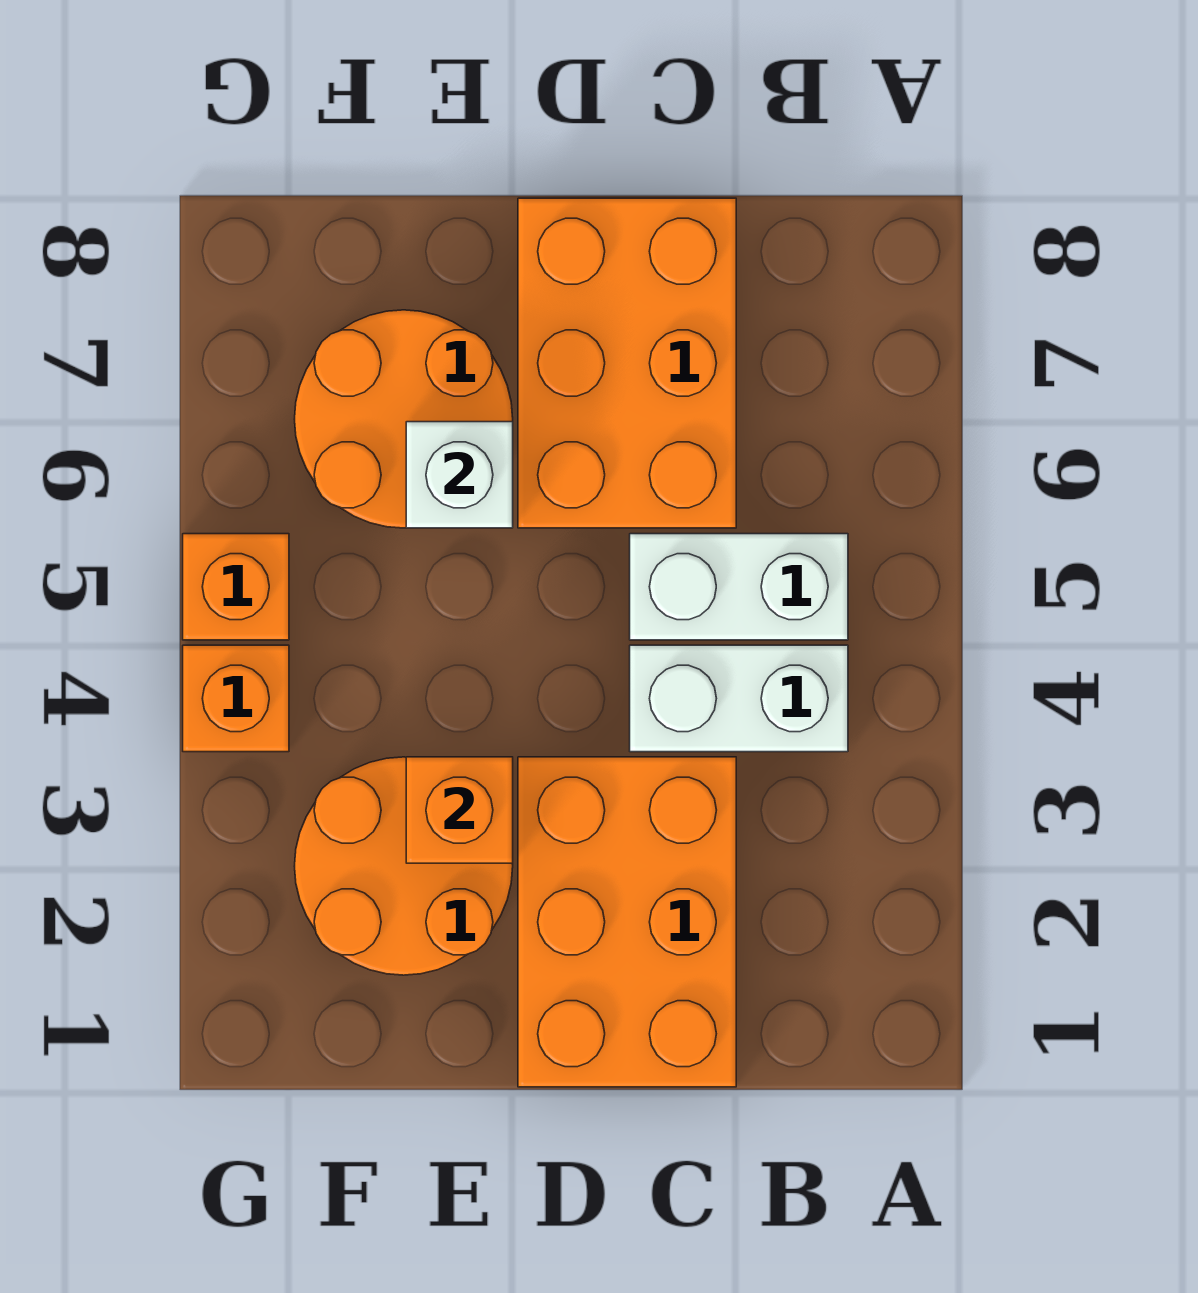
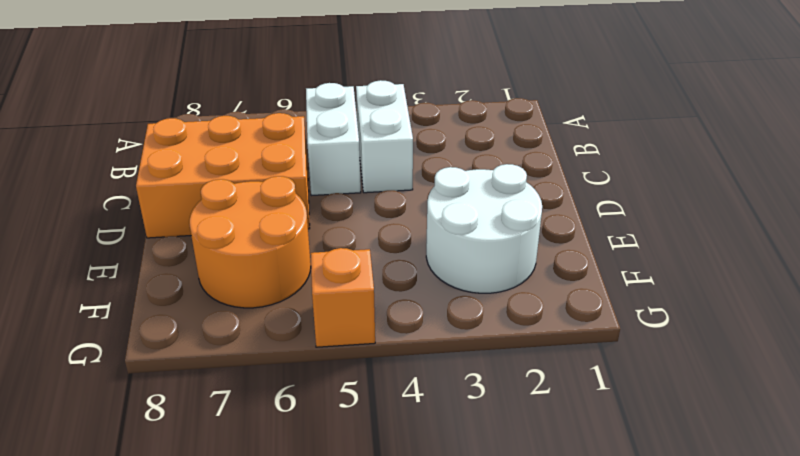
white 2x2 round brick [426,164,542,293] -> orange 2x2 round brick [295,757,513,975]
none -> orange 2x3 brick [518,757,736,1087]
none -> orange 1x1 brick [183,645,289,752]

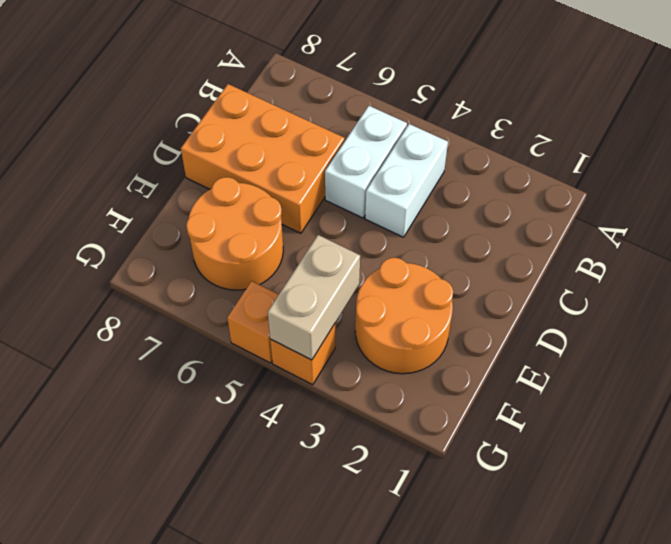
tan 1x2 brick [268,235,360,360] -> none
none -> orange 2x3 brick [518,757,736,1087]
none -> orange 1x1 brick [406,757,513,863]

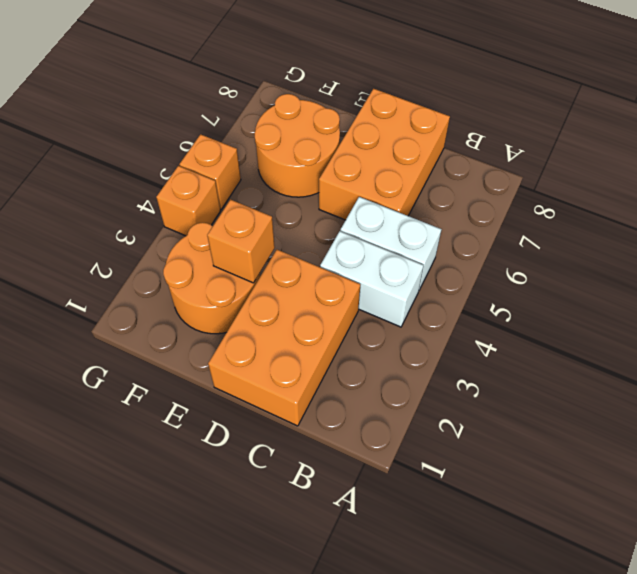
none -> white 1x1 brick [406,422,513,528]

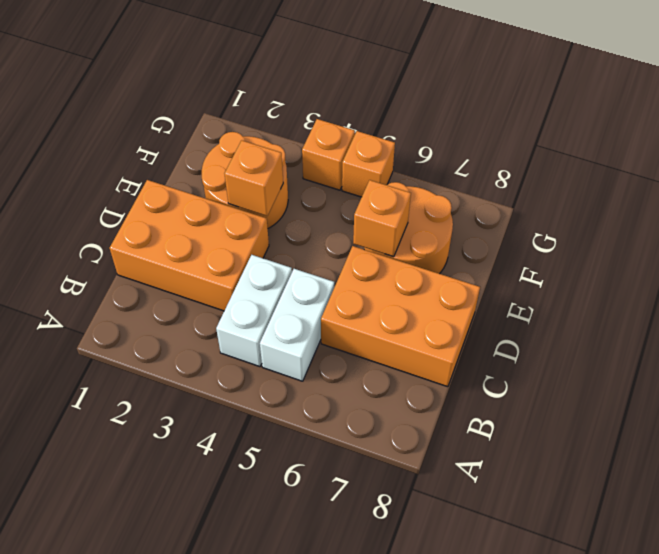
orange 1x1 brick [353,180,411,257] -> white 1x1 brick [406,422,513,528]

